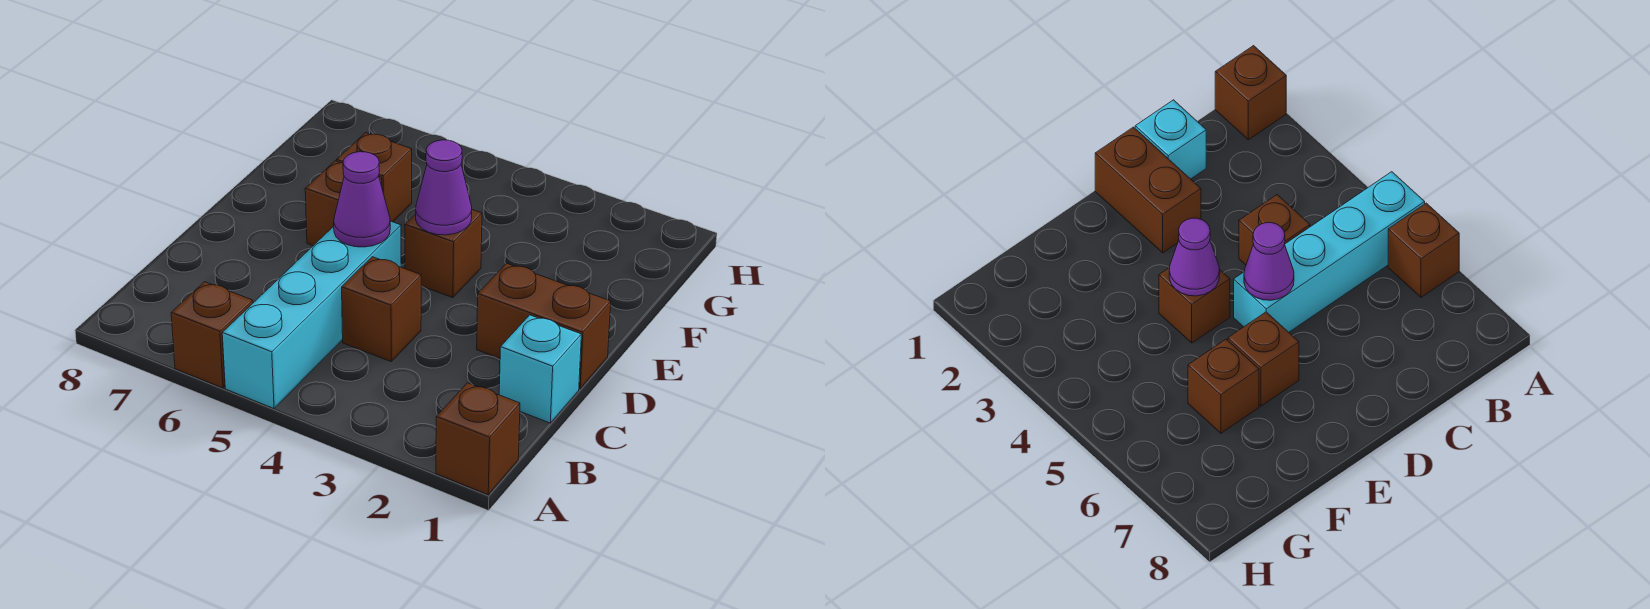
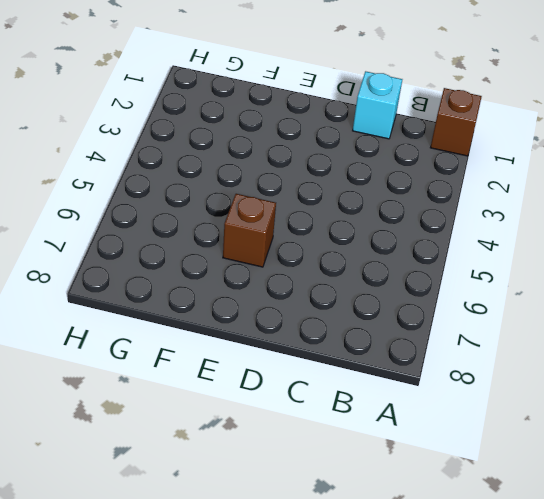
none -> cyan 1x4 brick [222,221,401,409]
none -> brown 1x1 brick [171,282,253,388]

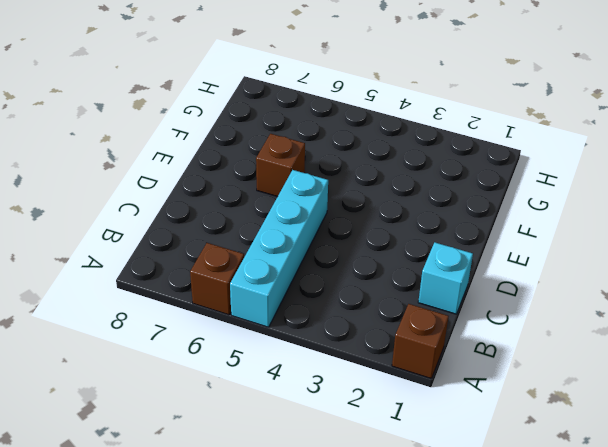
none -> brown 1x1 brick [342,257,421,361]
none -> brown 1x2 brick [477,263,611,389]

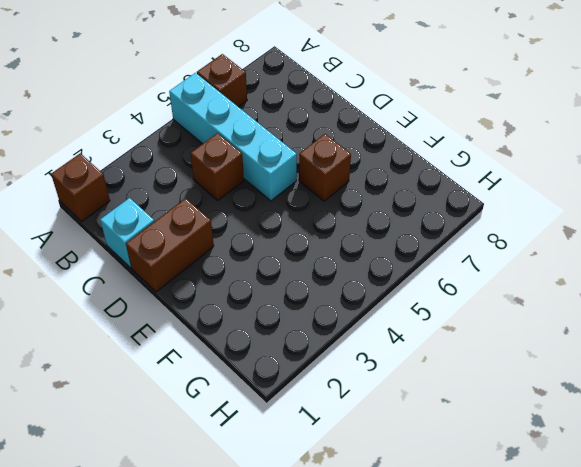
none -> brown 1x1 brick [405,210,482,298]
none -> brown 1x1 brick [337,133,412,222]

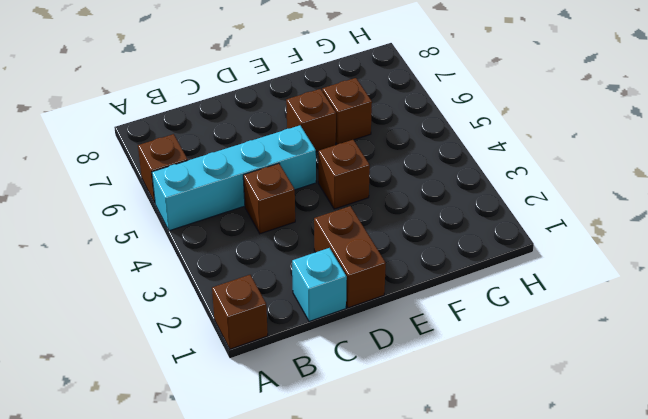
none -> purple 1x1 cone [334,152,390,247]
none -> purple 1x1 cone [416,140,472,235]

